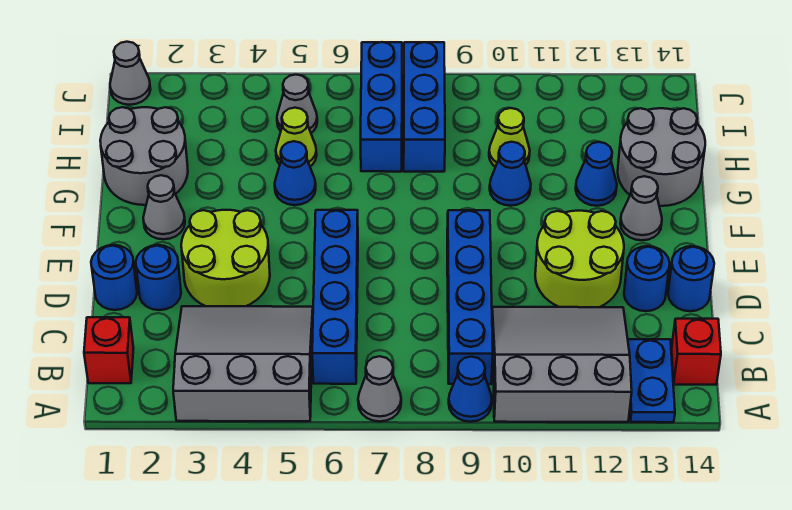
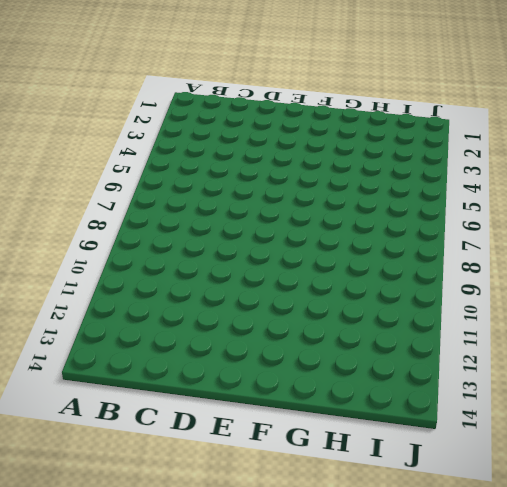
none -> grey 3x3 slope [173,306,313,421]
none -> grey 1x1 cone [358,356,401,422]
none -> blue 1x1 cone [449,357,492,422]

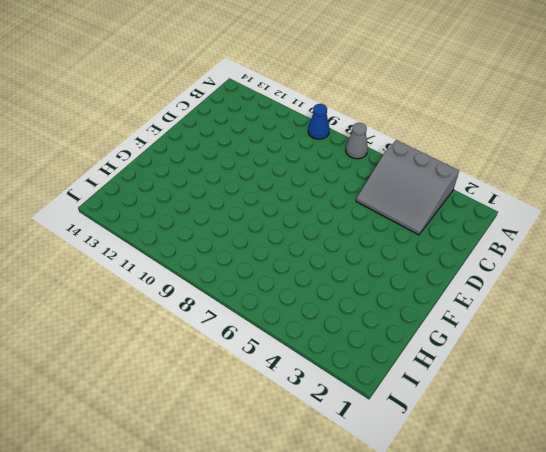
none -> grey 3x3 slope [492,307,632,422]
none -> blue 1x2 plate [628,339,675,422]
none -> red 1x1 brick [84,317,134,383]

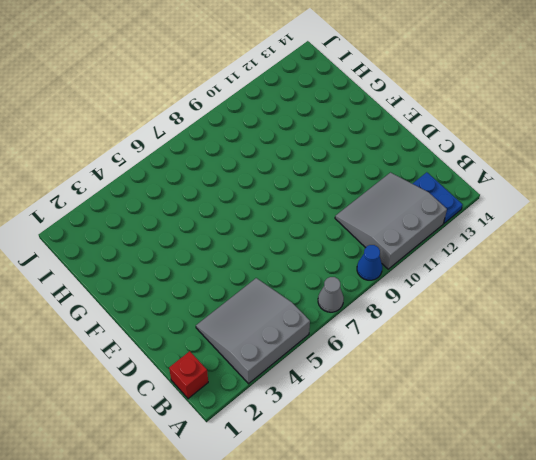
none -> blue 1x4 brick [312,210,358,384]
none -> blue 1x4 brick [447,210,493,384]
none -> red 1x1 brick [671,319,721,385]

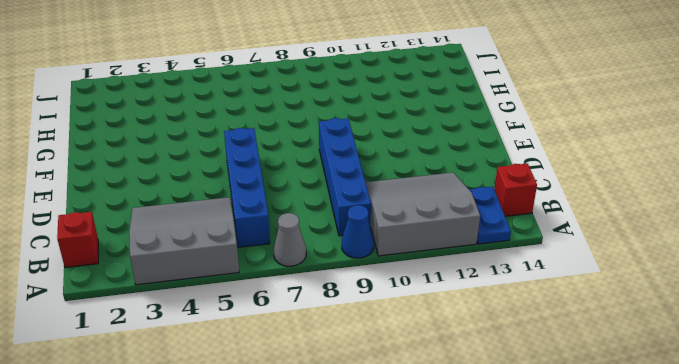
none -> blue 1x1 round brick [91,245,137,310]
none -> blue 1x1 round brick [136,245,181,310]
none -> lime 2x2 round brick [181,210,270,306]

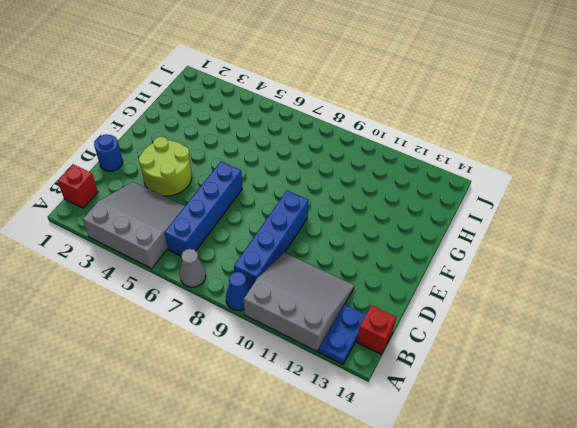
none -> blue 1x1 round brick [136,245,181,310]
none -> lime 2x2 round brick [535,211,624,307]
none -> blue 1x1 round brick [624,246,670,311]

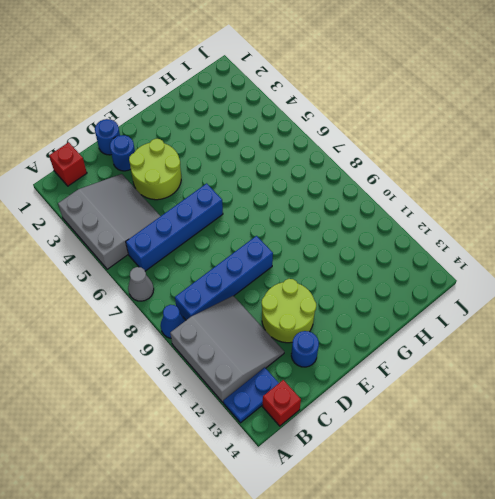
none -> blue 1x1 round brick [668,246,714,311]
none -> grey 1x1 cone [143,175,185,239]
none -> grey 1x1 cone [620,176,662,240]

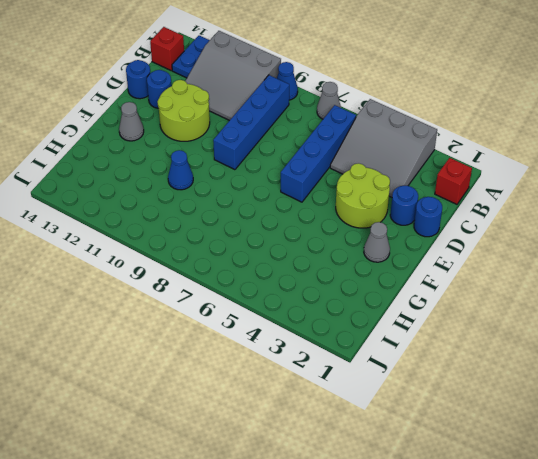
none -> grey 2x2 round brick [100,107,188,205]
none -> blue 1x1 cone [275,141,316,205]
none -> blue 1x1 cone [576,142,617,206]

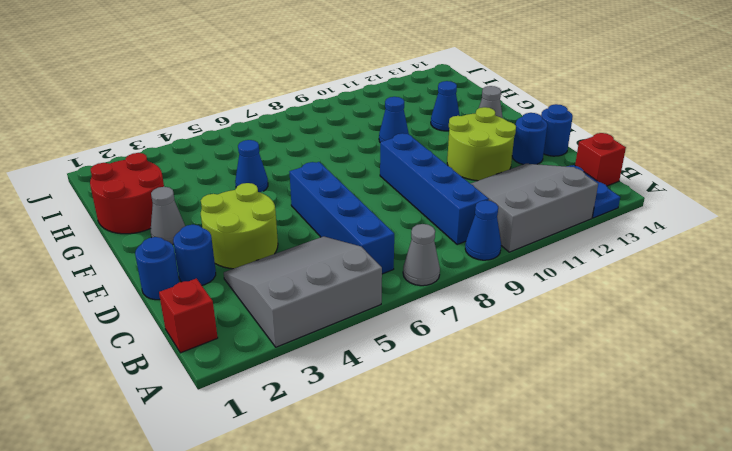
red 2x2 round brick [90,153,164,234] -> grey 2x2 round brick [100,107,188,205]
none -> grey 2x2 round brick [618,108,705,206]
none -> lime 1x1 cone [276,108,317,166]
none -> blue 1x3 brick [361,42,402,172]

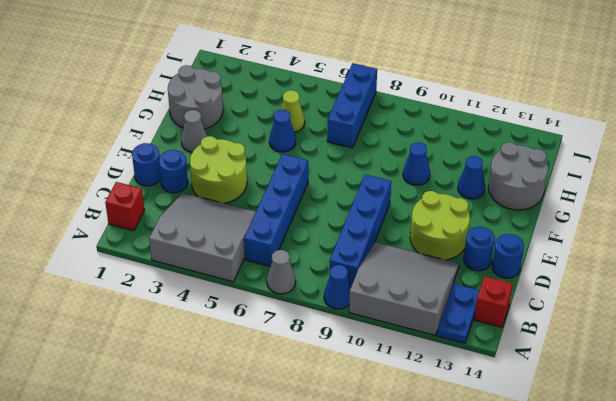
none -> grey 1x1 cone [620,176,662,240]
none -> blue 1x3 brick [404,42,445,172]
none -> lime 1x1 cone [489,108,530,167]

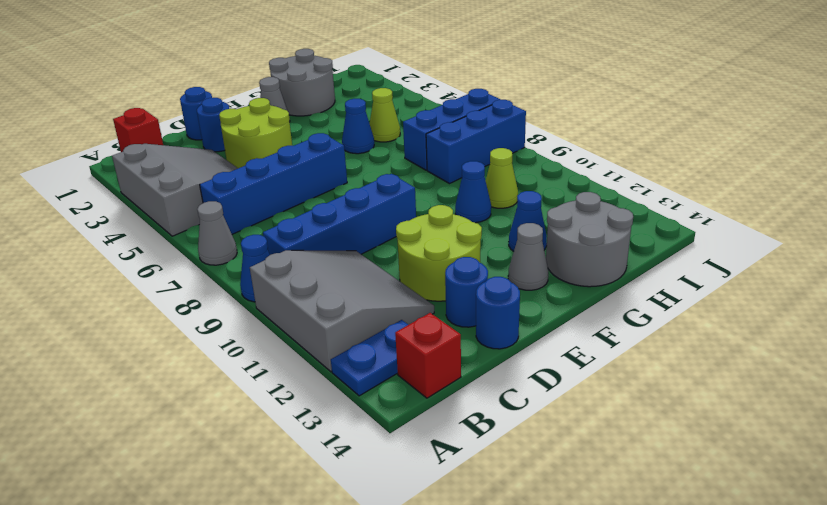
none -> grey 1x1 cone [277,75,317,133]
none -> grey 1x1 cone [110,42,150,105]

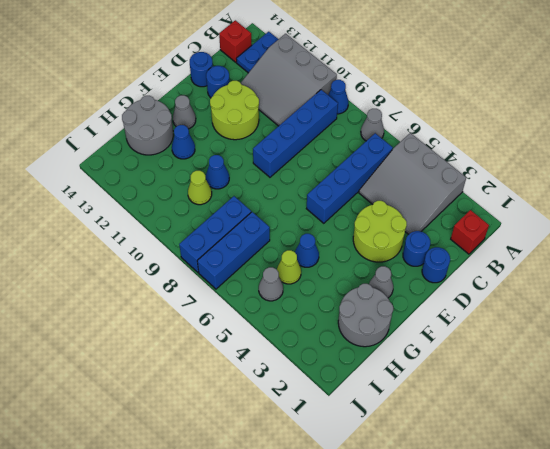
none -> grey 1x1 cone [110,42,150,105]

